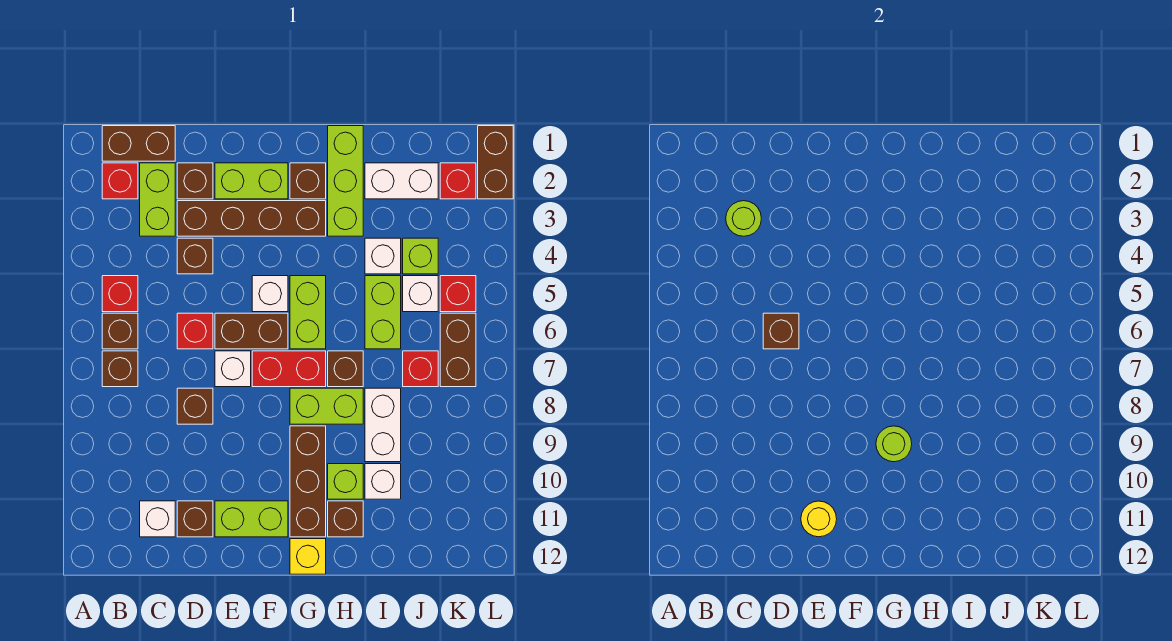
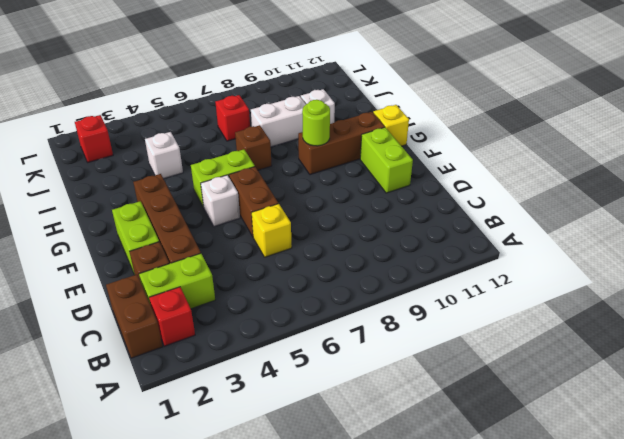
yellow 1x1 brick [252,204,292,257] -> red 1x1 brick [177,313,213,349]
none -> red 1x1 brick [102,276,138,312]
none -> brown 1x1 brick [102,313,138,349]
none -> brown 1x1 brick [102,351,138,387]
none -> white 1x1 brick [140,501,175,537]

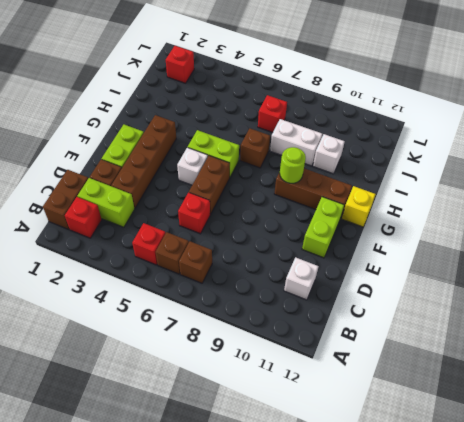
none -> brown 1x1 brick [177,238,213,274]
none -> brown 1x1 brick [177,388,213,424]
none -> brown 1x1 brick [177,501,213,537]
none -> white 1x1 brick [215,351,251,387]

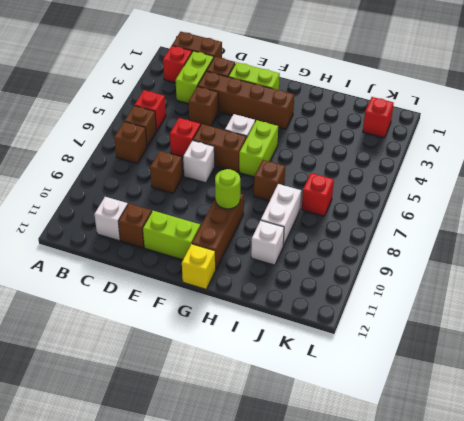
none -> red 1x2 brick [252,351,326,387]
none -> brown 1x1 brick [290,163,326,199]
none -> lime 1x2 brick [290,388,363,424]
none -> lime 1x3 brick [328,126,363,236]

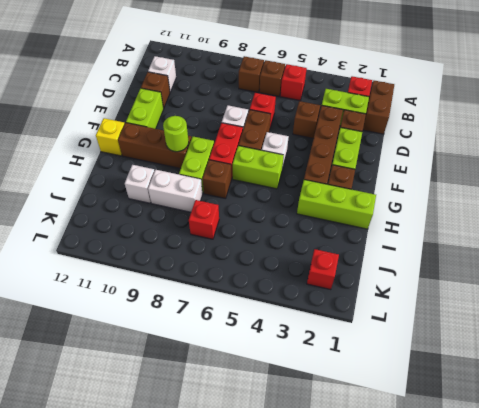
none -> brown 1x1 brick [177,388,213,424]
none -> lime 1x1 brick [328,464,363,499]
none -> brown 1x1 brick [328,501,363,537]
none -> white 1x2 brick [365,163,438,199]

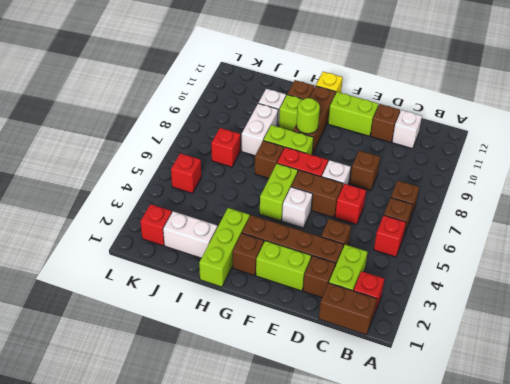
none -> white 1x1 brick [365,238,401,274]
none -> lime 1x2 brick [365,276,401,349]
none -> lime 1x1 brick [403,238,438,274]
none -> white 1x1 brick [403,276,438,312]

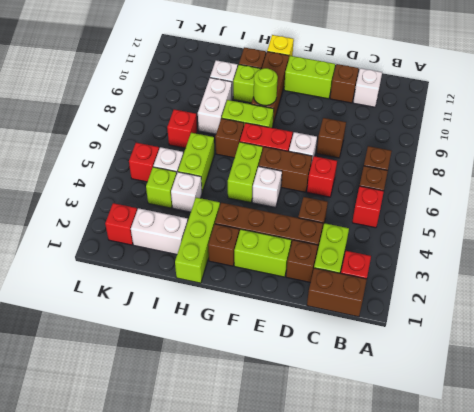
none -> brown 1x2 brick [440,313,476,387]
none -> brown 1x2 brick [478,126,513,199]
none -> lime 1x1 round brick [726,201,761,236]
none -> brown 1x1 brick [763,313,799,349]

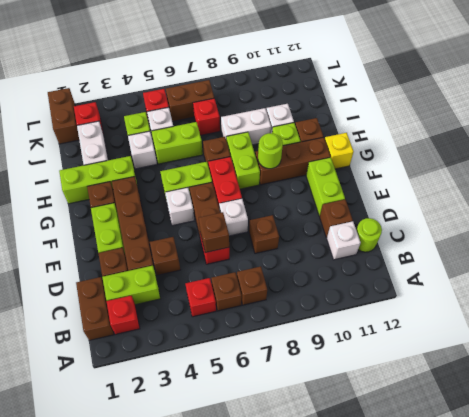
lime 1x1 round brick [356,218,382,252] -> lime 1x1 round brick moved to [726,201,761,236]
brown 1x2 brick [48,88,79,144] -> brown 1x2 brick turned to [478,126,513,199]
none -> yellow 1x1 round brick [801,501,837,537]

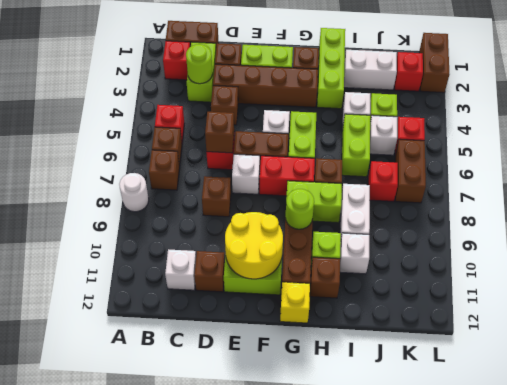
white 1x1 round brick [119,173,149,212] -> none
yellow 2x2 round brick [225,212,283,279] -> yellow 1x1 round brick [801,501,837,537]

